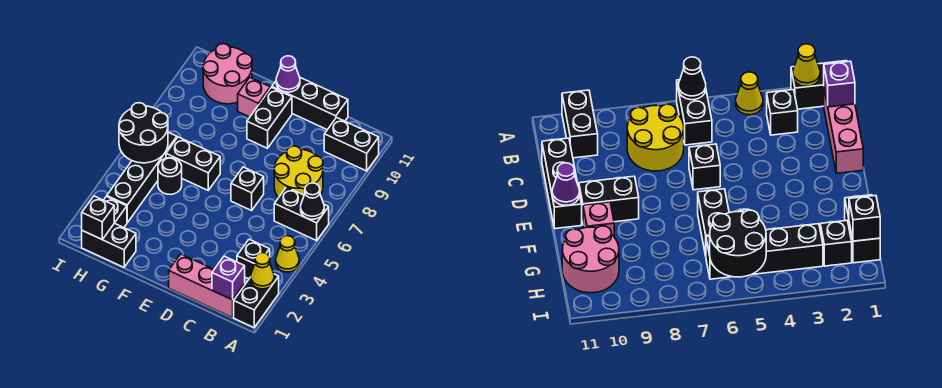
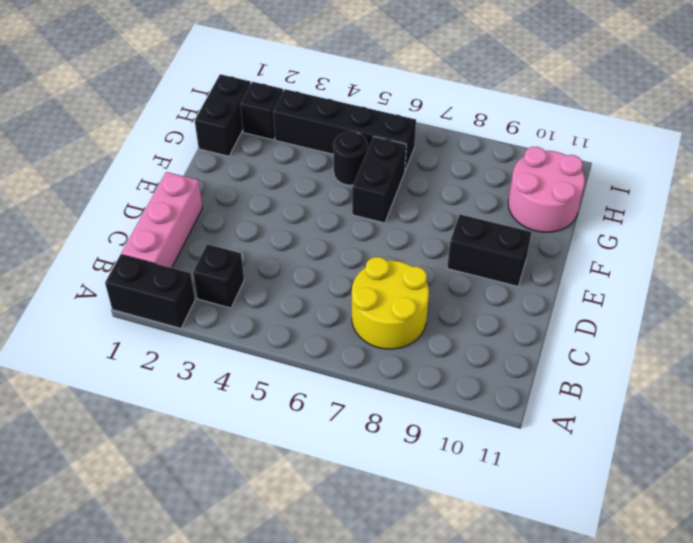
none -> yellow 1x1 cone [276,236,299,272]
none -> black 1x2 brick [274,187,329,241]
none -> black 1x2 brick [324,118,379,171]

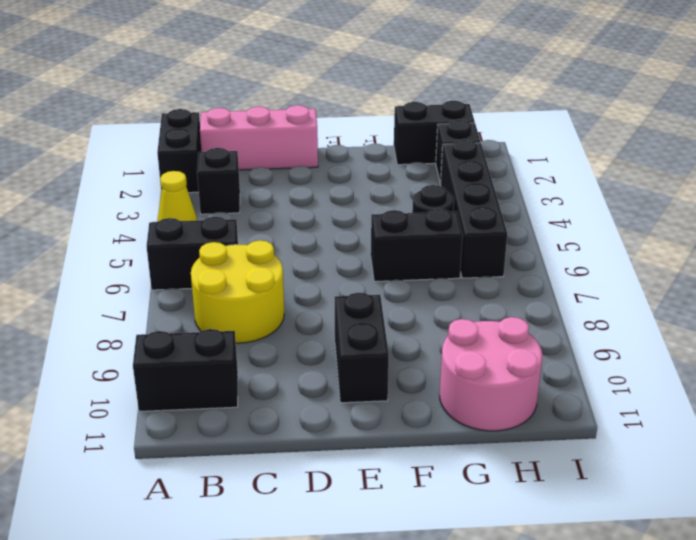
none -> black 1x3 brick [272,78,348,130]
none -> black 1x1 brick [231,167,264,210]
none -> pink 1x1 brick [238,78,270,117]

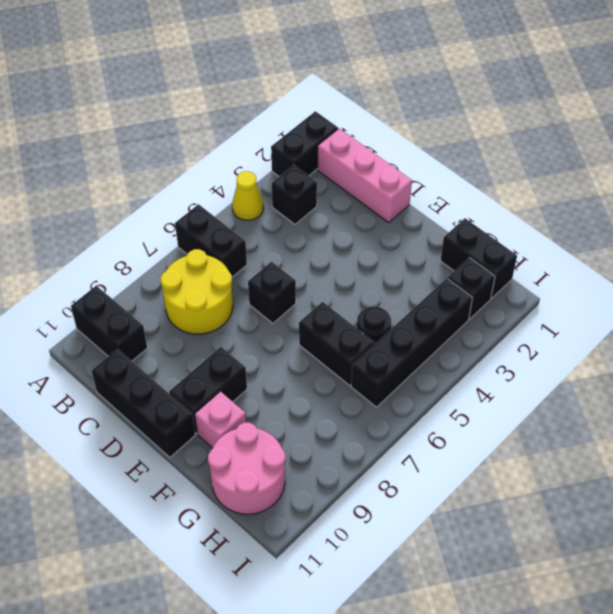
none -> yellow 1x1 cone [251,253,274,289]
none -> black 1x1 cone [301,183,324,219]
none -> purple 1x1 brick [212,256,245,300]

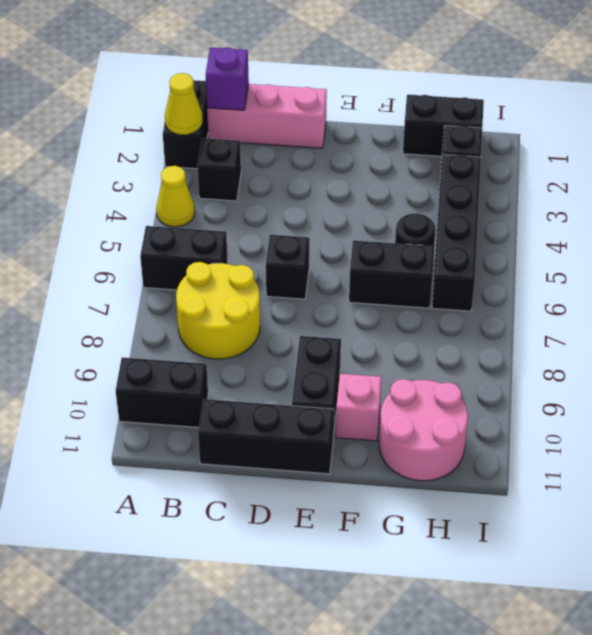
none -> black 1x1 cone [301,183,324,219]
none -> purple 1x1 cone [276,56,300,92]
none -> black 1x1 brick [81,196,114,240]

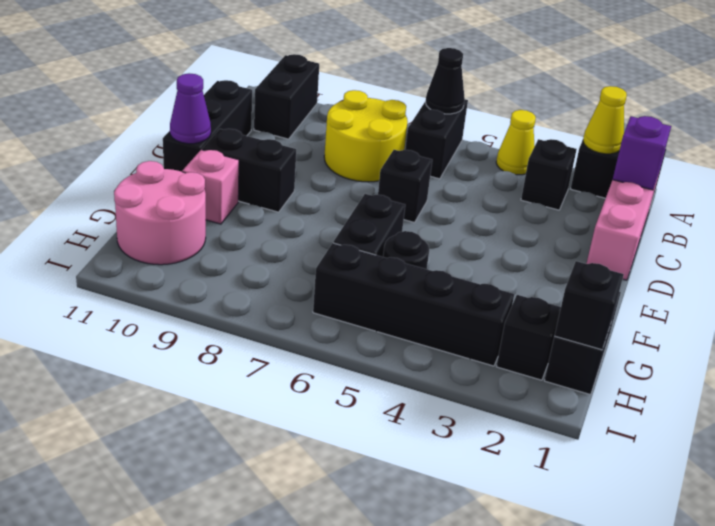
none -> black 2x2 round brick [119,103,168,163]

